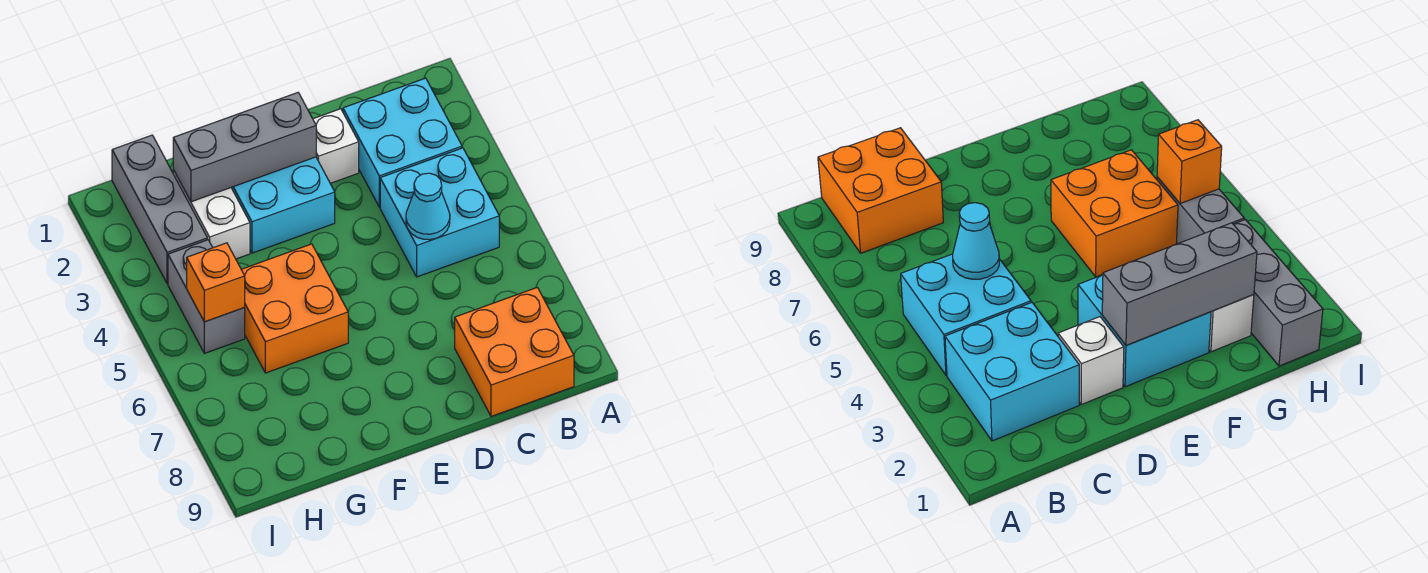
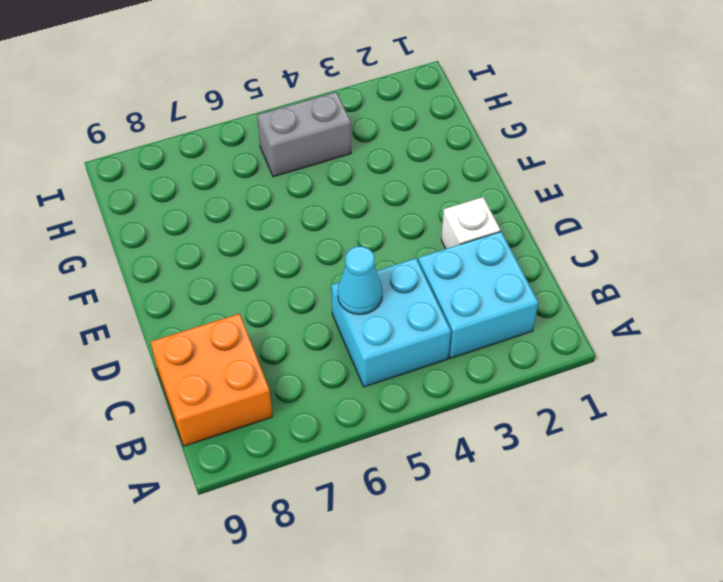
none -> cyan 2x2 brick [231,157,335,253]
none -> orange 2x2 brick [241,244,348,373]
none -> white 1x2 brick [173,170,250,259]

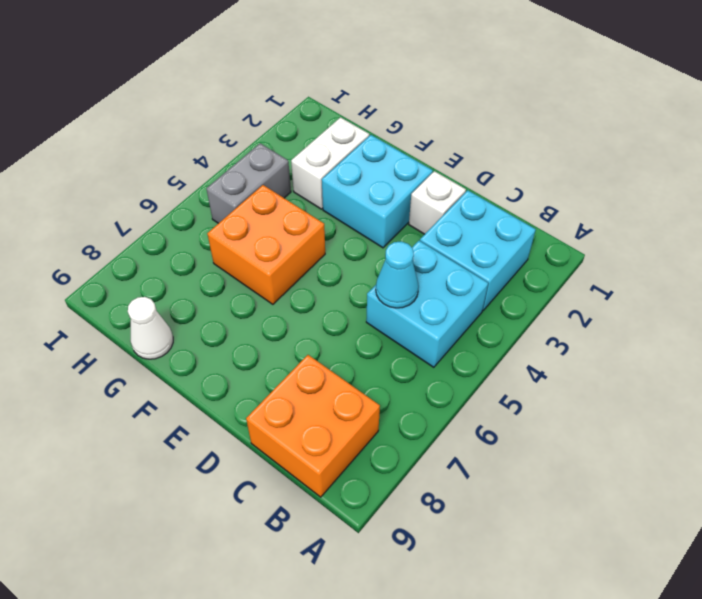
white 1x1 cone [128,297,173,359] -> none
none -> grey 1x3 brick [112,135,207,284]
none -> grey 1x3 brick [173,93,316,202]
none -> orange 1x1 brick [187,243,245,322]

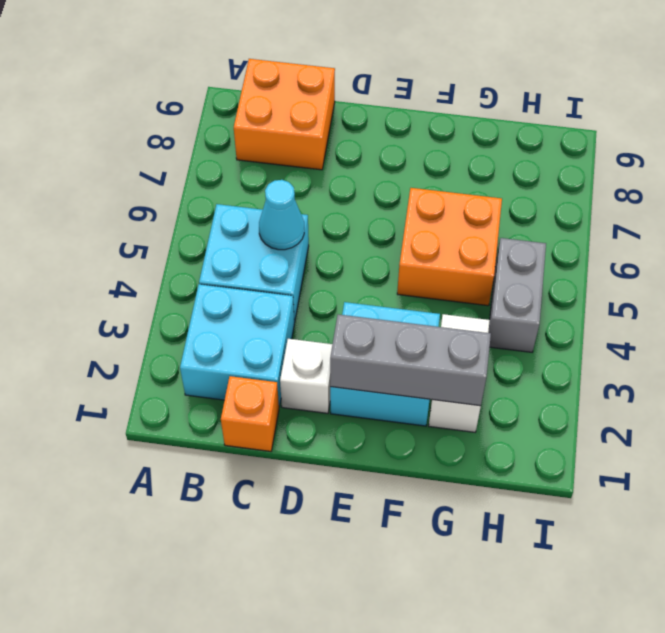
orange 1x1 brick [221,376,279,451] -> orange 1x1 brick moved to [187,243,245,322]
none -> grey 1x3 brick [112,135,207,284]

